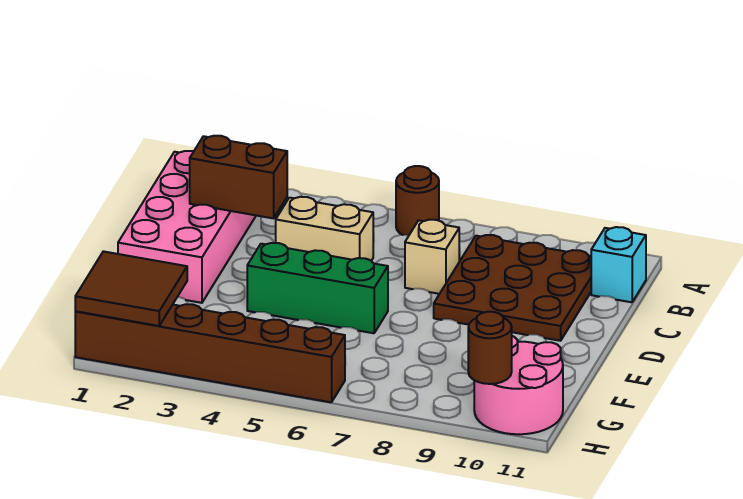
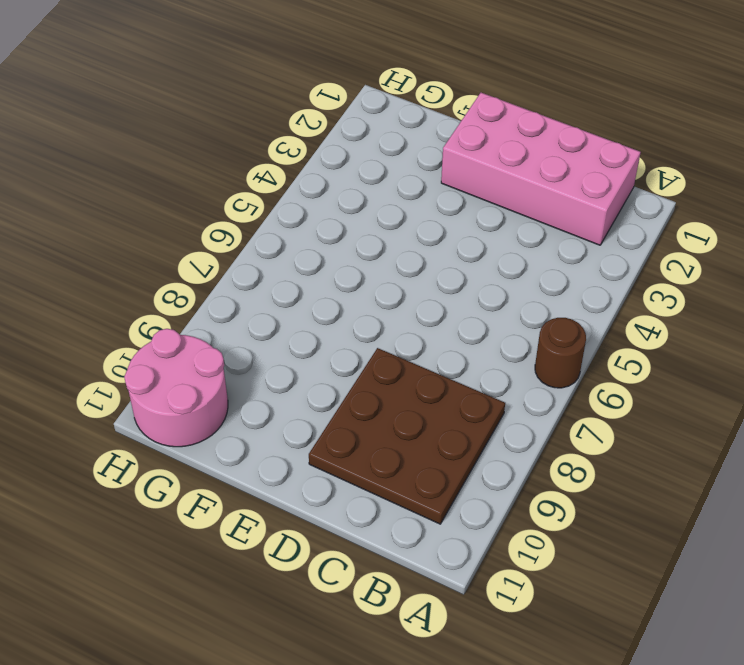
none -> cyan 1x1 brick [591,227,646,302]
none -> tan 1x2 brick [276,197,373,261]
none -> tan 1x1 brick [405,220,459,294]

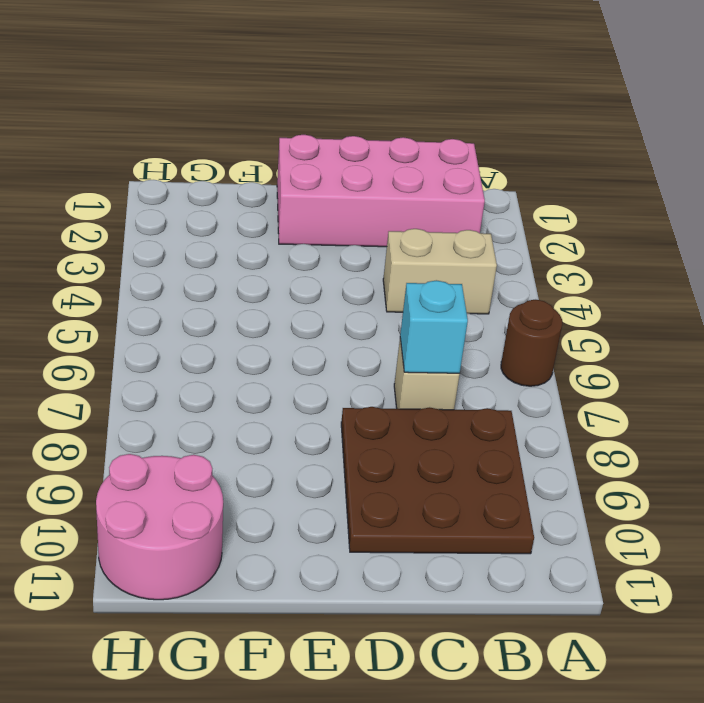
tan 1x2 brick [383,229,497,314] -> tan 1x2 brick turned to [276,197,373,261]
cyan 1x1 brick [400,280,468,373] -> cyan 1x1 brick moved to [591,227,646,302]
none -> green 1x3 brick [247,243,388,333]
none -> brown 1x6 brick [75,304,345,402]
none -> brown 1x2 brick [190,136,287,218]

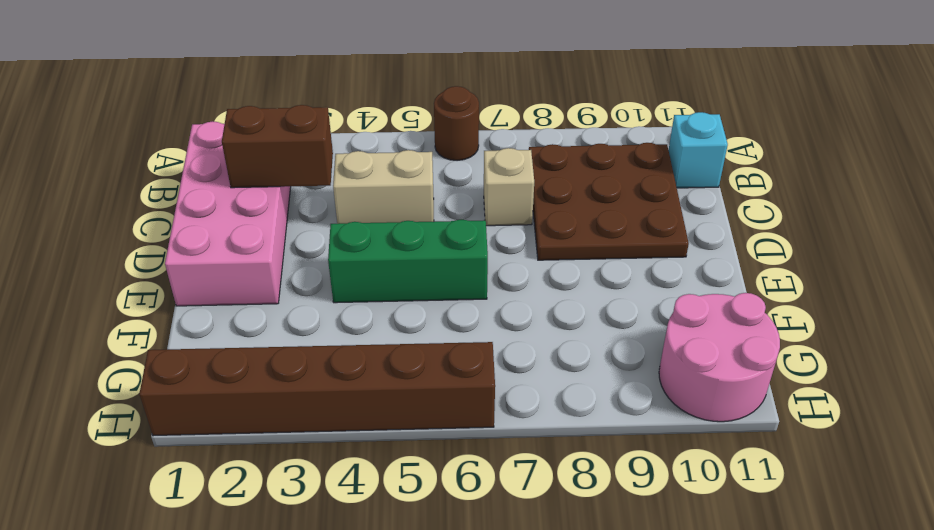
none -> brown 2x2 tile [75,251,187,326]
none -> brown 1x1 round brick [468,312,512,384]

